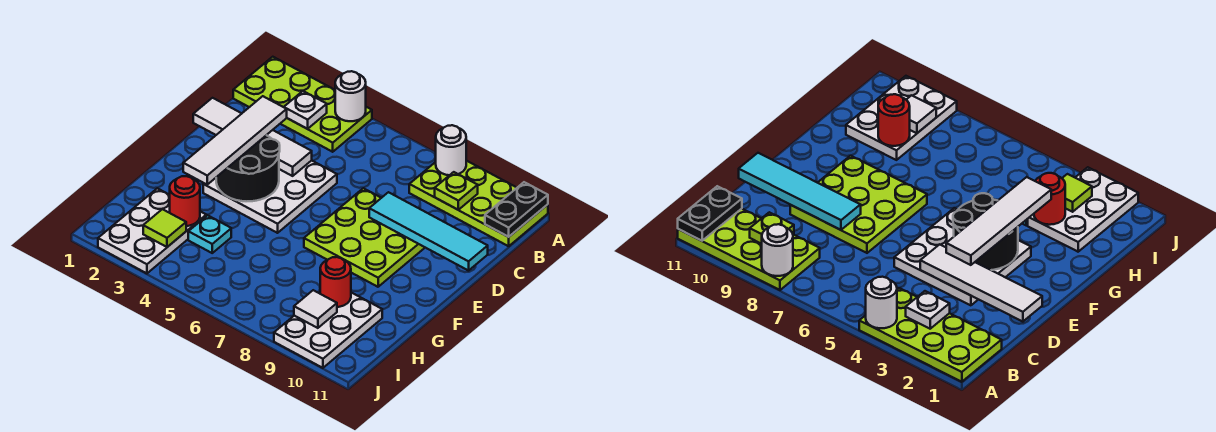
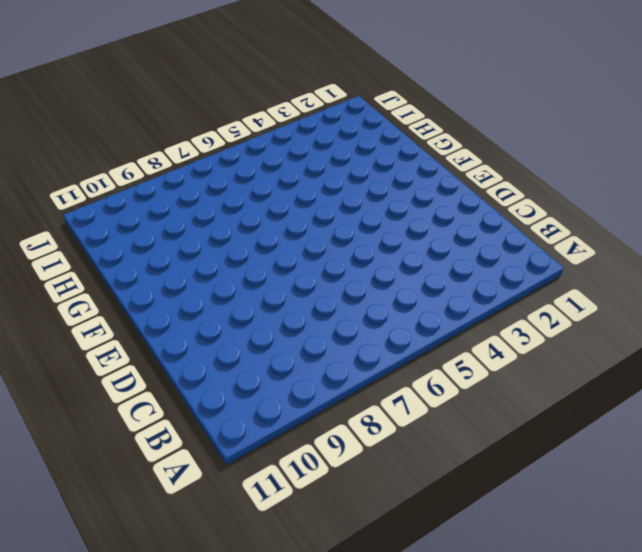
none -> lime 2x4 plate [233,57,372,152]
none -> lime 2x4 plate [409,161,548,246]
none -> white 3x3 plate [203,160,337,233]

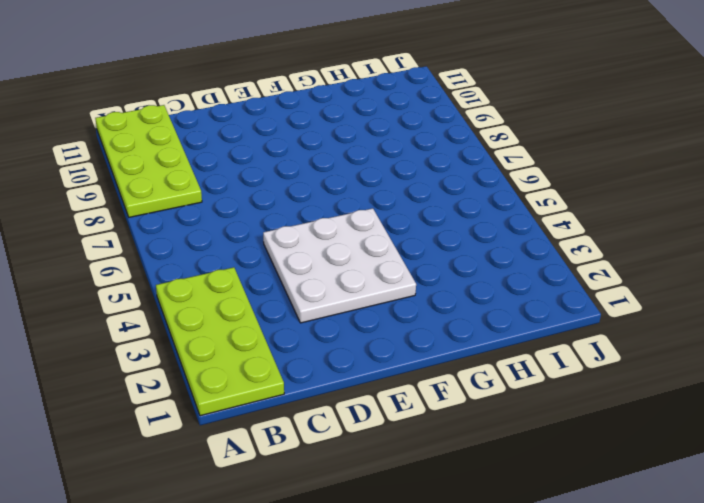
none -> lime 3x3 plate [304,188,425,287]
none -> white 2x3 plate [98,188,206,273]
none -> cyan 1x1 plate [188,215,231,253]

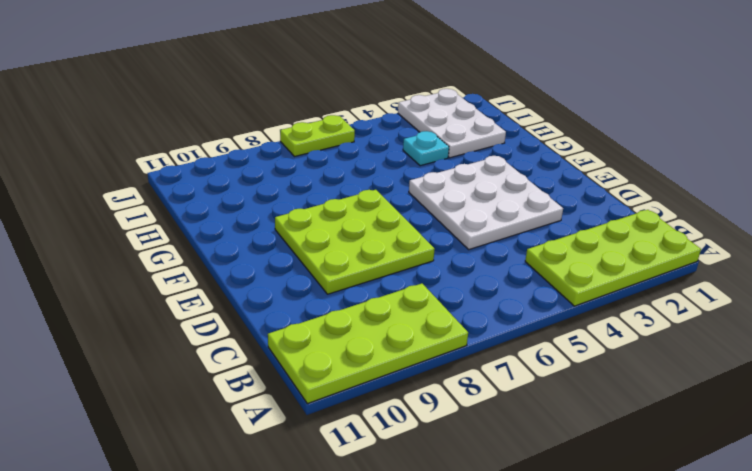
lime 1x2 plate [280,115,355,157] -> none
none -> white 2x3 plate [274,293,382,368]
none -> white 1x1 round brick [335,71,366,121]
none -> white 1x1 round brick [436,125,466,175]

